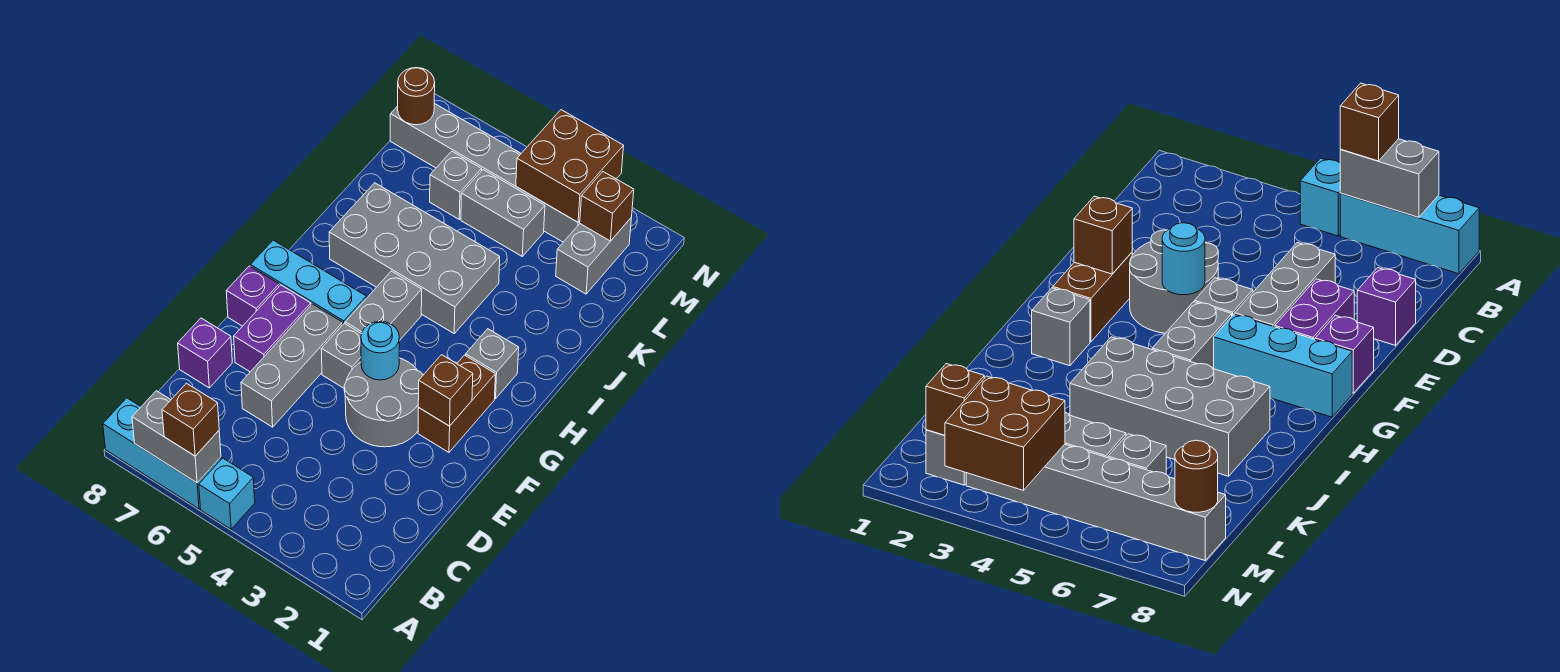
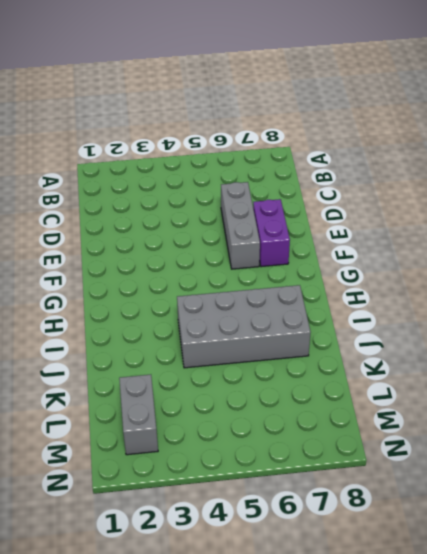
none -> cyan 1x1 brick [199,458,255,529]
none -> cyan 1x3 brick [103,398,221,509]
none -> purple 1x1 brick [178,318,232,388]

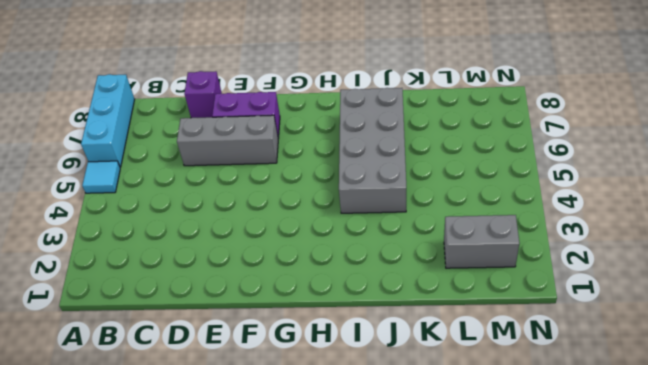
cyan 1x1 tile [82,161,120,193] -> cyan 1x1 brick [199,458,255,529]
none -> grey 2x2 round brick [344,358,423,447]
none -> brown 1x2 brick [418,355,495,452]
none -> grey 1x1 brick [321,323,361,388]

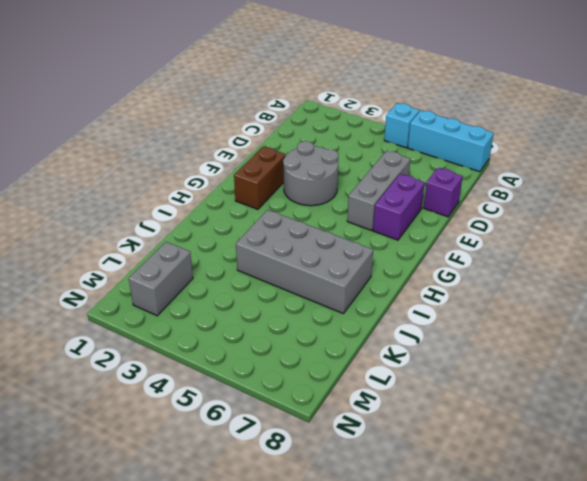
none -> grey 1x1 brick [321,323,361,388]
none -> purple 1x1 brick [226,266,279,326]
none -> grey 1x2 brick [345,271,422,341]

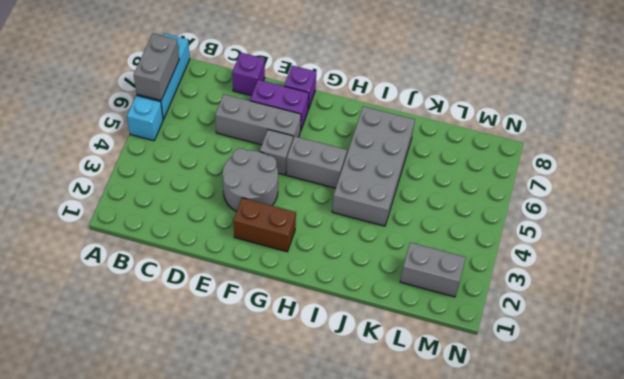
none -> cyan 1x3 brick [250,240,366,324]
none -> grey 1x1 brick [466,329,519,399]
none -> grey 1x2 brick [461,170,545,256]

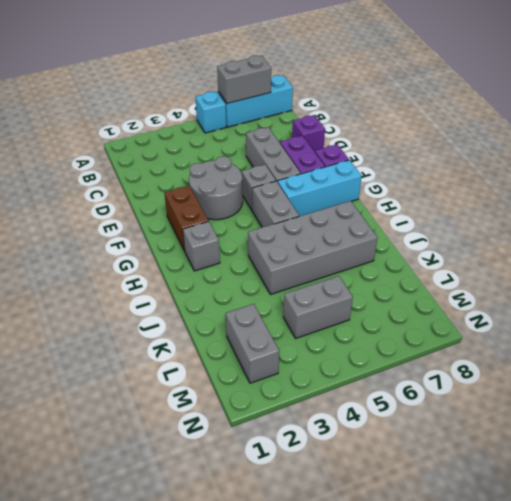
none -> grey 1x1 brick [430,151,482,219]
none -> grey 1x6 brick [390,103,580,242]
none -> brown 1x1 brick [418,355,473,426]

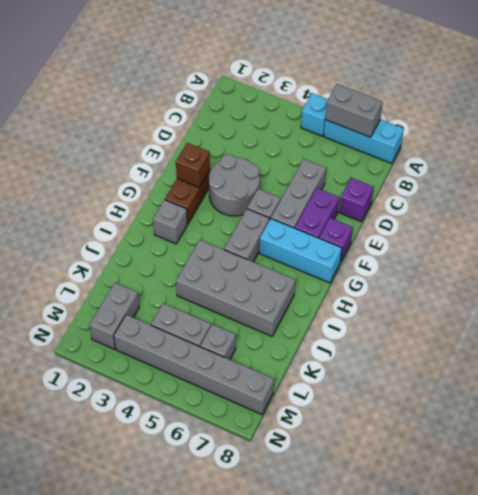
none -> cyan 1x1 round brick [361,321,399,380]
none -> brown 1x1 brick [580,172,634,241]
none -> brown 2x2 brick [516,110,624,222]

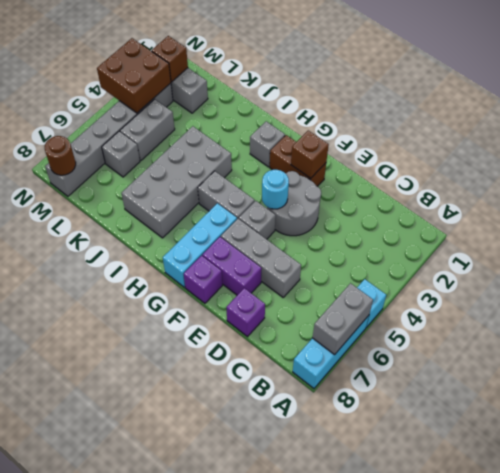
none -> brown 1x1 brick [162,383,219,456]

